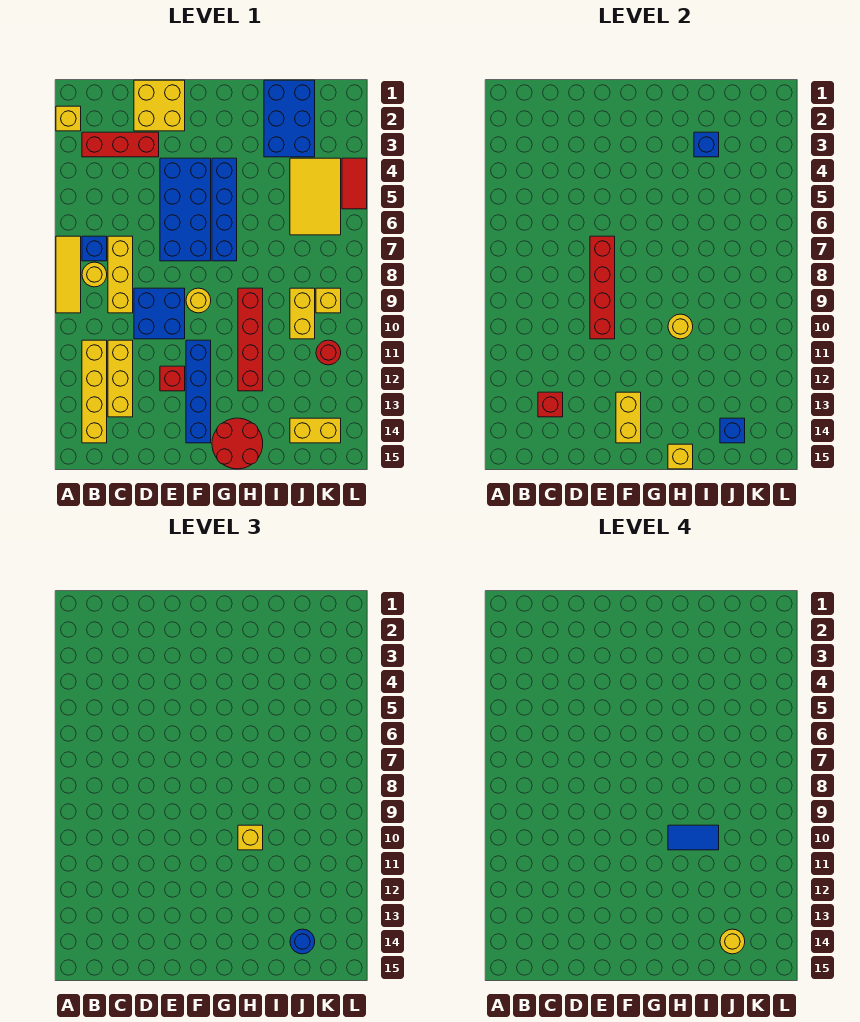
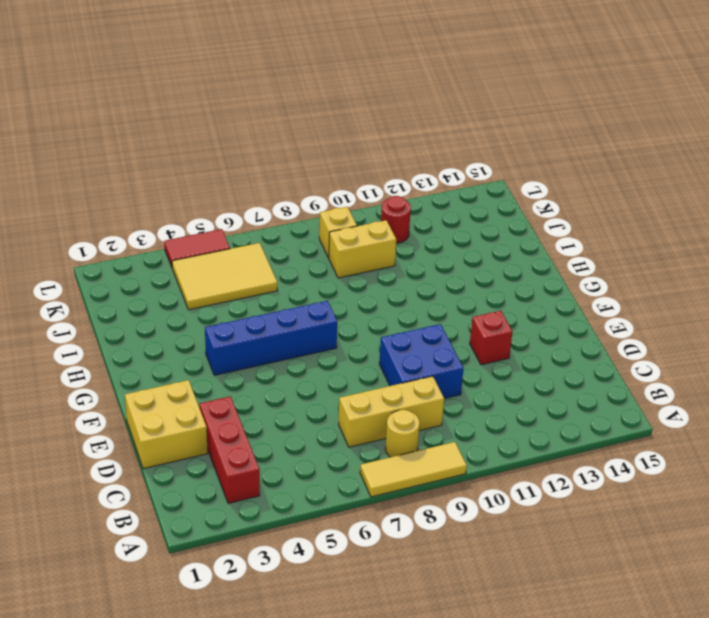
none -> yellow 1x1 brick [56,106,81,131]
none -> blue 1x1 brick [82,236,107,261]
none -> yellow 1x4 brick [82,340,107,443]
none -> yellow 1x3 brick [108,340,133,417]

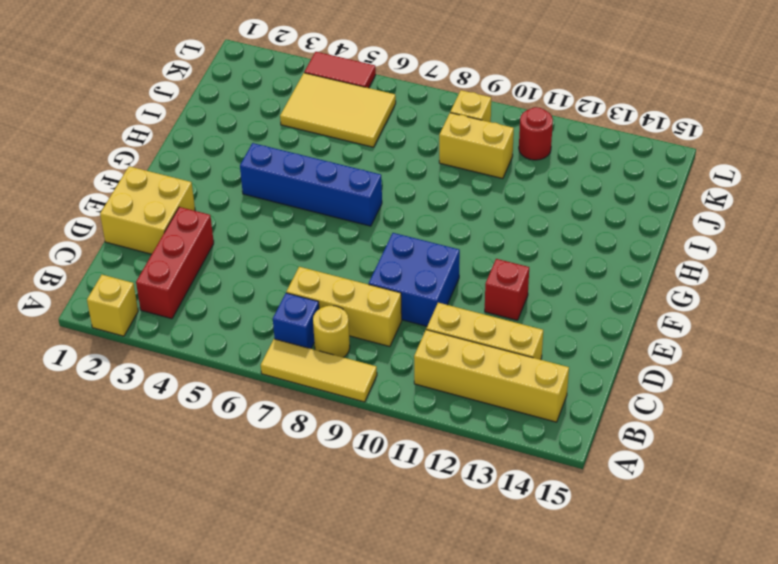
none -> blue 2x4 brick [160,158,211,261]
none -> yellow 1x1 round brick [186,288,211,313]
none -> blue 1x4 brick [186,340,211,443]
none -> red 2x2 round brick [212,418,263,469]

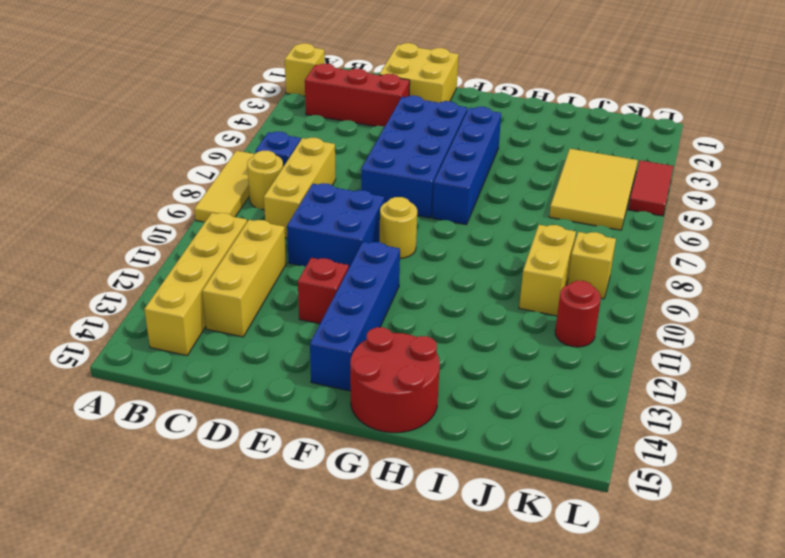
none -> red 1x4 brick [238,288,263,391]
none -> blue 2x3 brick [264,80,315,157]
none -> yellow 1x2 brick [290,418,341,443]
none -> red 1x1 brick [538,392,563,417]

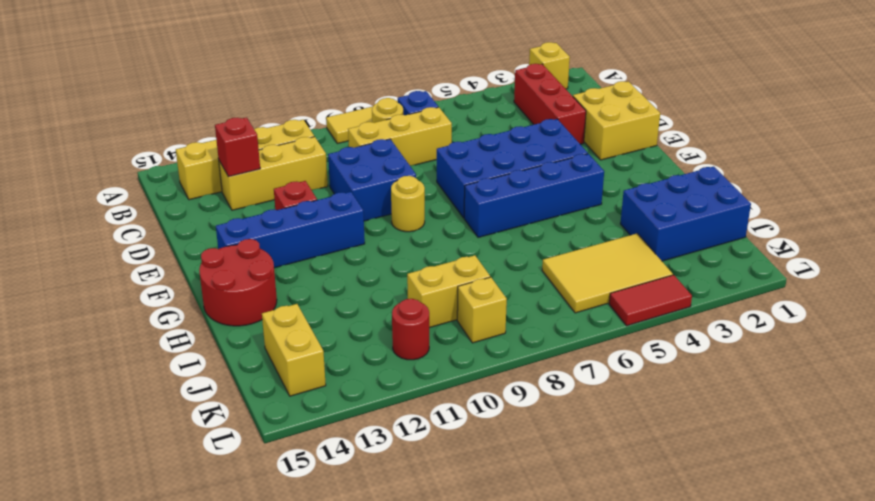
none -> red 1x4 brick [238,288,263,391]
none -> red 1x4 brick [590,236,615,339]
none -> yellow 1x2 brick [616,392,641,443]
none -> yellow 1x1 round brick [668,314,693,339]

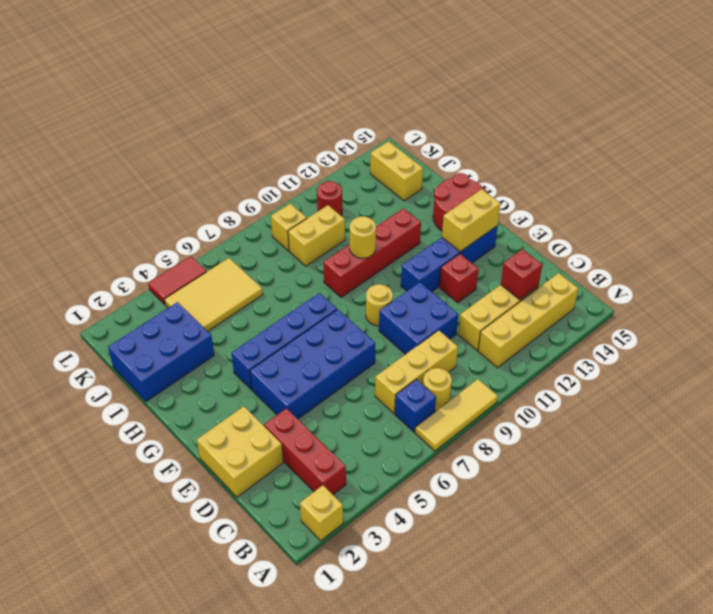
none -> red 1x4 brick [590,236,615,339]
none -> yellow 1x1 brick [668,444,693,469]
none -> blue 1x1 brick [694,132,719,157]
none -> blue 1x1 brick [720,418,745,443]

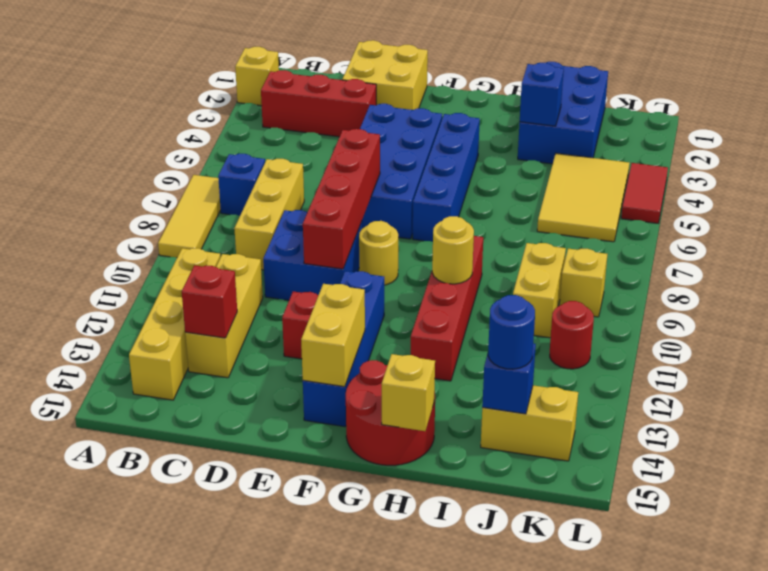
none -> yellow 1x1 round brick [82,262,107,287]
none -> yellow 1x1 brick [238,825,263,850]
none -> blue 1x2 tile [668,825,719,850]
none -> yellow 1x1 round brick [720,929,745,954]

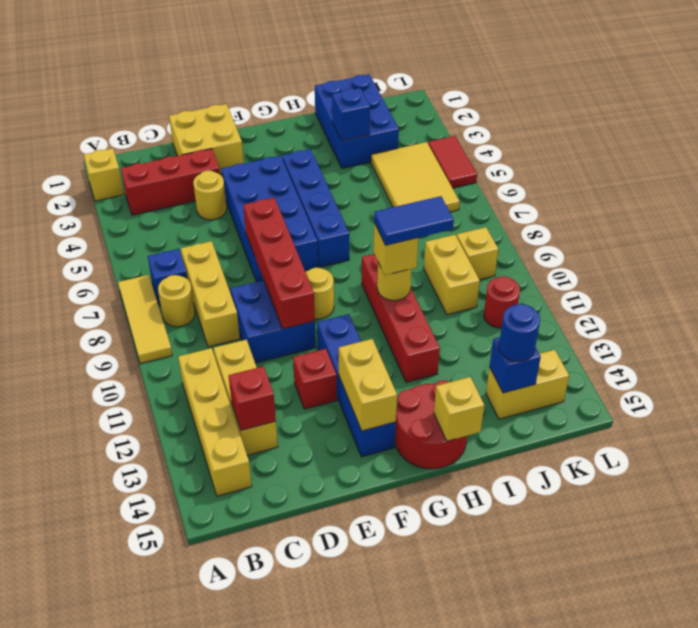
yellow 1x1 round brick [193,171,227,220] -> yellow 1x1 round brick moved to [720,929,745,954]

